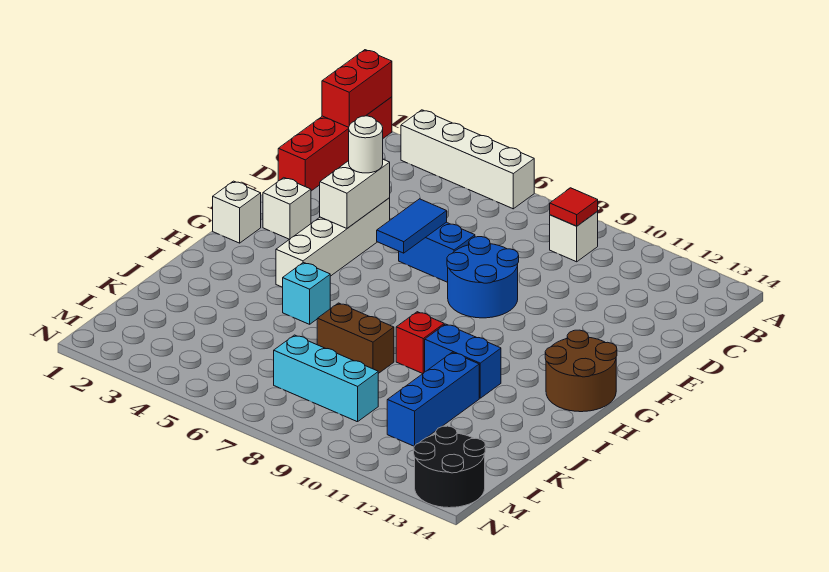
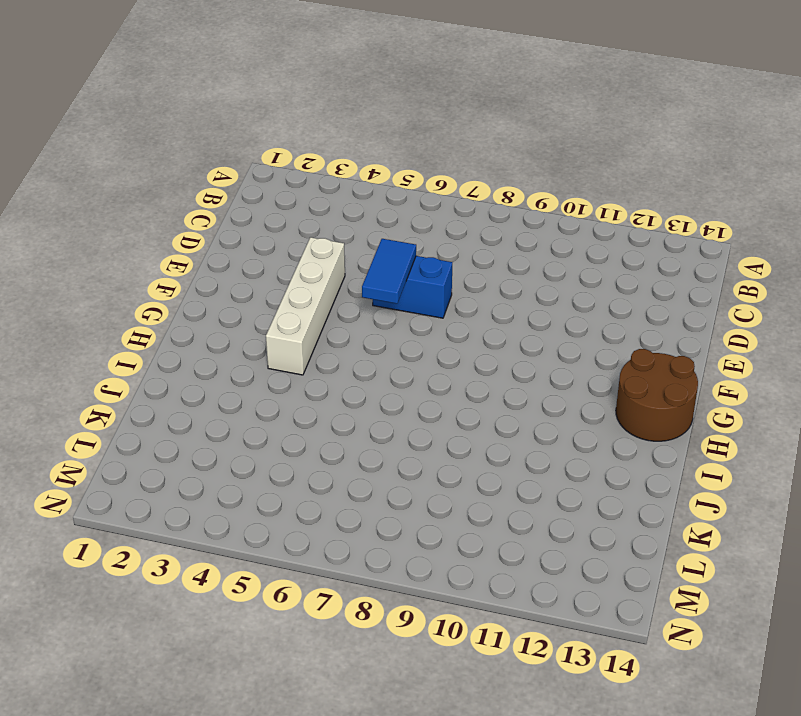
none -> red 1x4 brick [278,97,392,191]
none -> white 1x4 brick [401,110,534,209]
none -> white 1x1 brick [550,212,598,262]

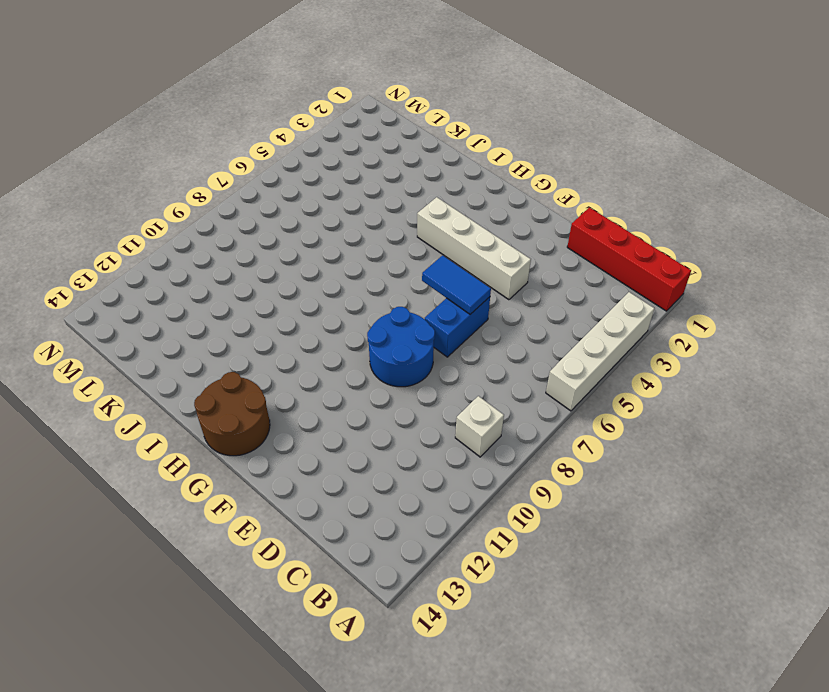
none -> white 1x1 brick [263,178,311,239]
none -> white 1x1 brick [213,181,261,243]
none -> cyan 1x1 brick [282,263,330,324]

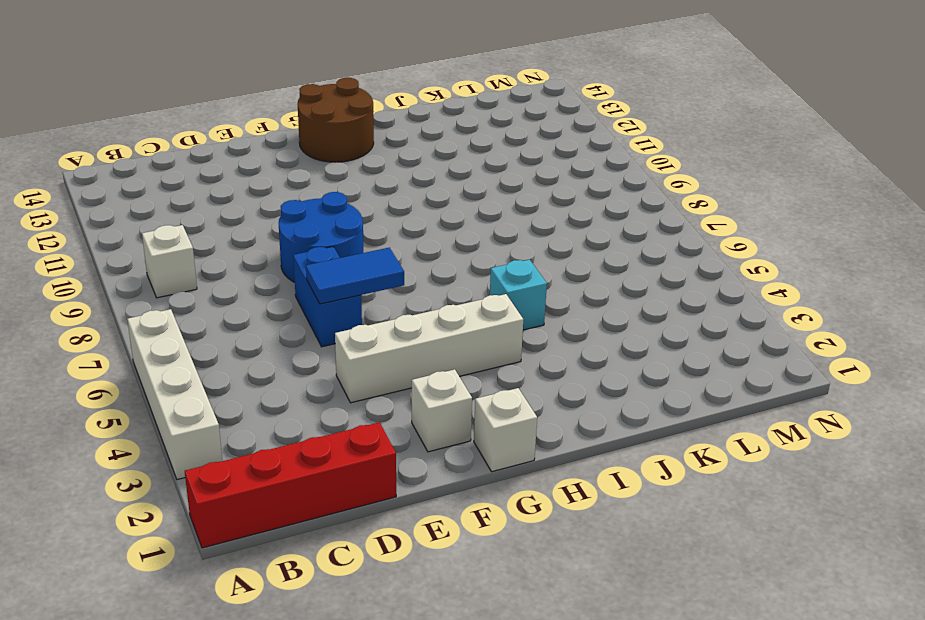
none -> red 1x1 brick [396,312,444,374]
none -> blue 1x2 brick [425,324,501,398]
none -> brown 1x2 brick [317,303,394,374]

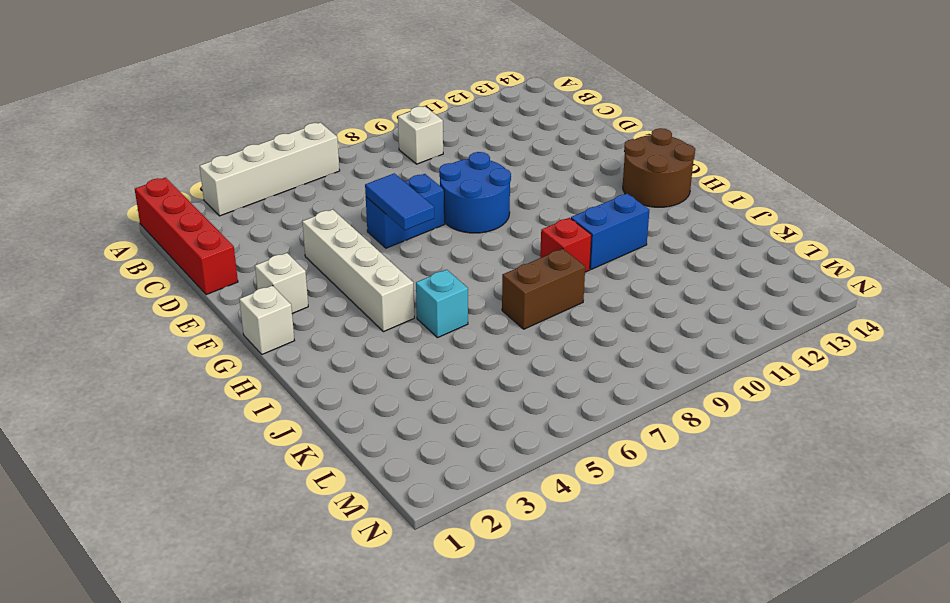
none -> blue 1x3 brick [387,352,479,446]
none -> cyan 1x3 brick [274,335,378,422]
none -> black 2x2 round brick [414,426,485,508]

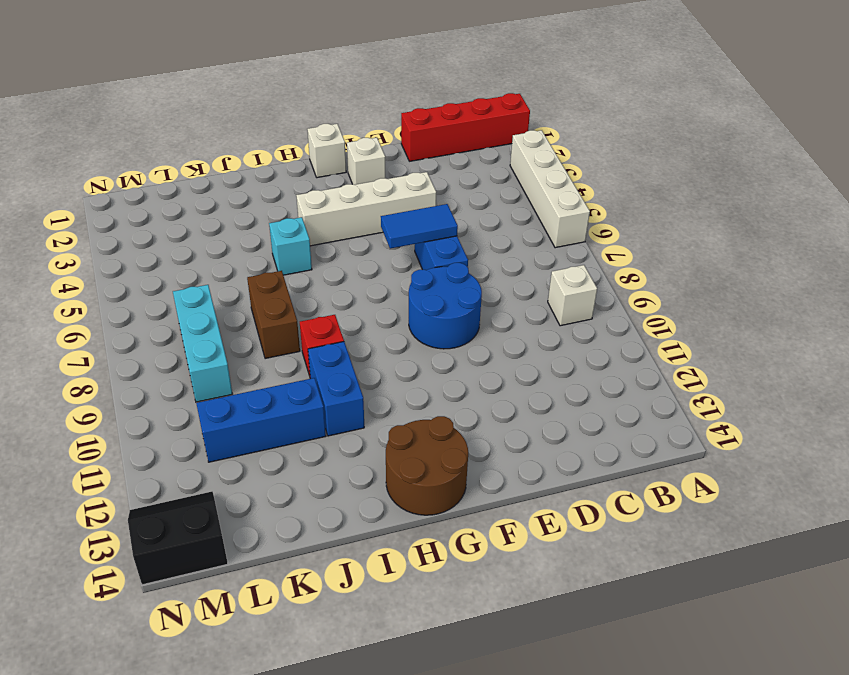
black 2x2 slope [128,492,228,585] -> black 2x2 round brick [414,426,485,508]
none -> red 1x2 brick [322,50,392,127]
none -> red 1x1 tile [550,188,598,226]
none -> white 1x2 brick [320,159,390,228]

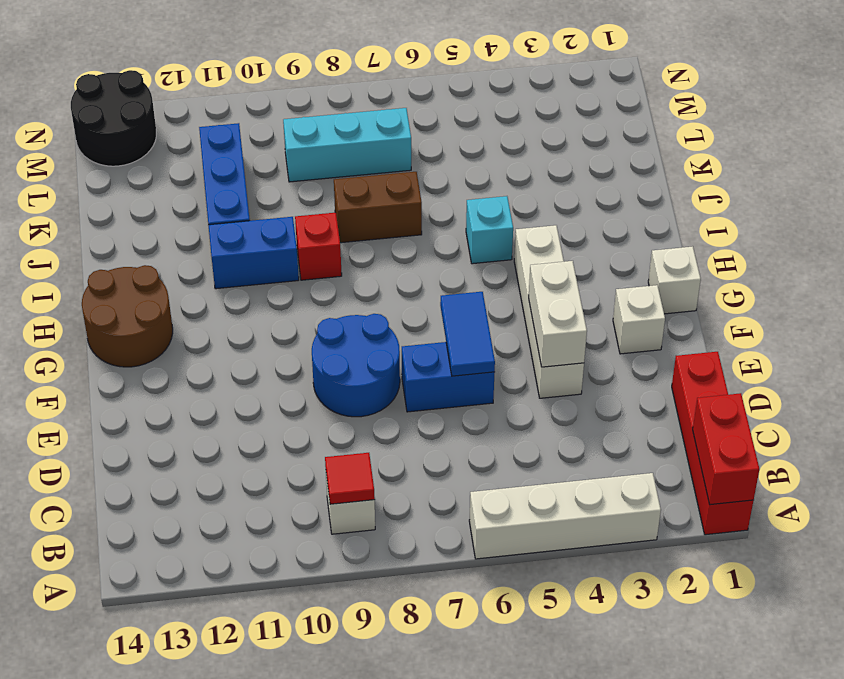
none -> white 1x1 round brick [349,116,383,173]

